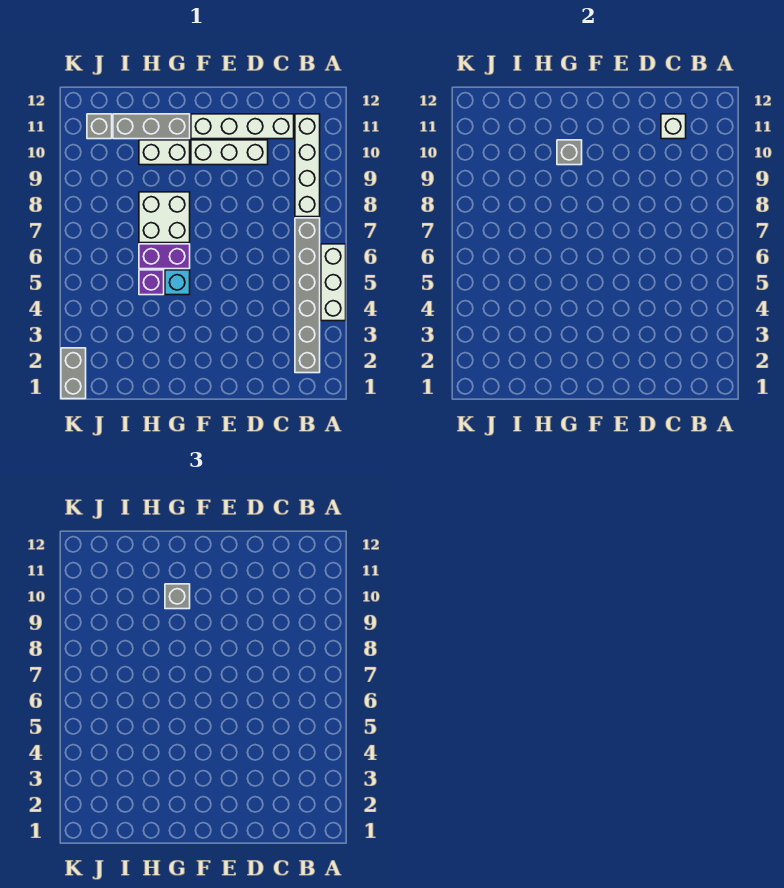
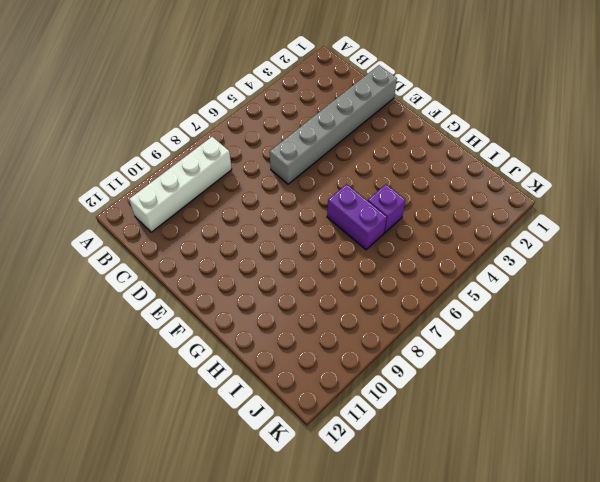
grey 1x6 brick [270,65,397,184] -> grey 1x6 brick moved to [295,218,320,373]
none -> white 1x3 brick [321,244,346,321]
none -> white 1x4 brick [191,114,294,139]
none -> white 1x3 brick [191,140,268,165]

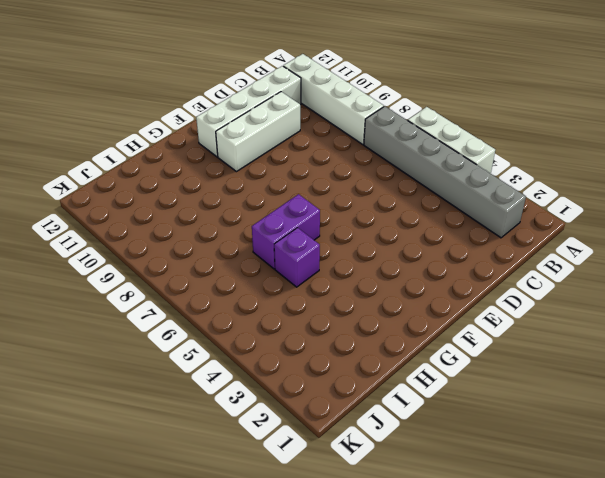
none -> cyan 1x1 brick [165,270,190,295]
none -> white 2x2 brick [139,192,190,243]
none -> white 1x2 brick [139,140,190,165]

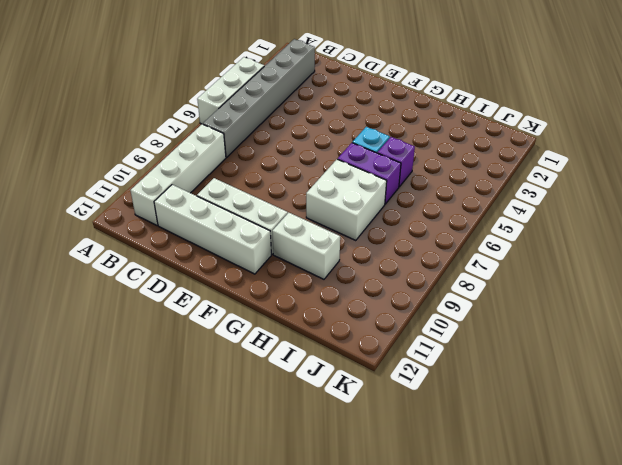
none -> grey 1x3 brick [113,114,190,139]
none -> grey 1x1 brick [87,114,112,139]
none -> grey 1x2 brick [61,348,86,399]

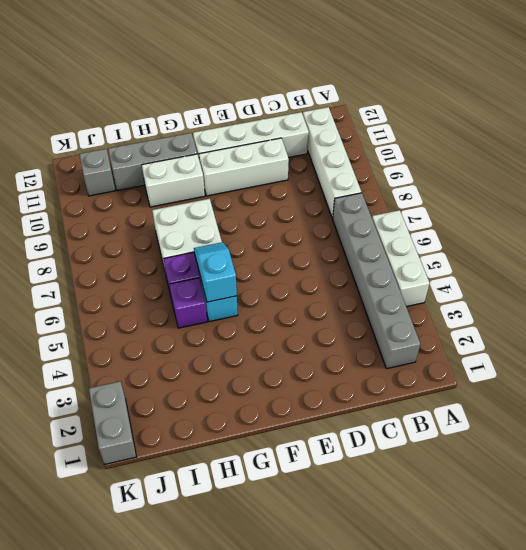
cyan 1x2 slope [194,242,237,302] -> none
none -> white 1x1 brick [661,114,686,139]
none -> grey 1x1 brick [557,140,582,165]
none -> grey 1x1 brick [165,584,190,609]

